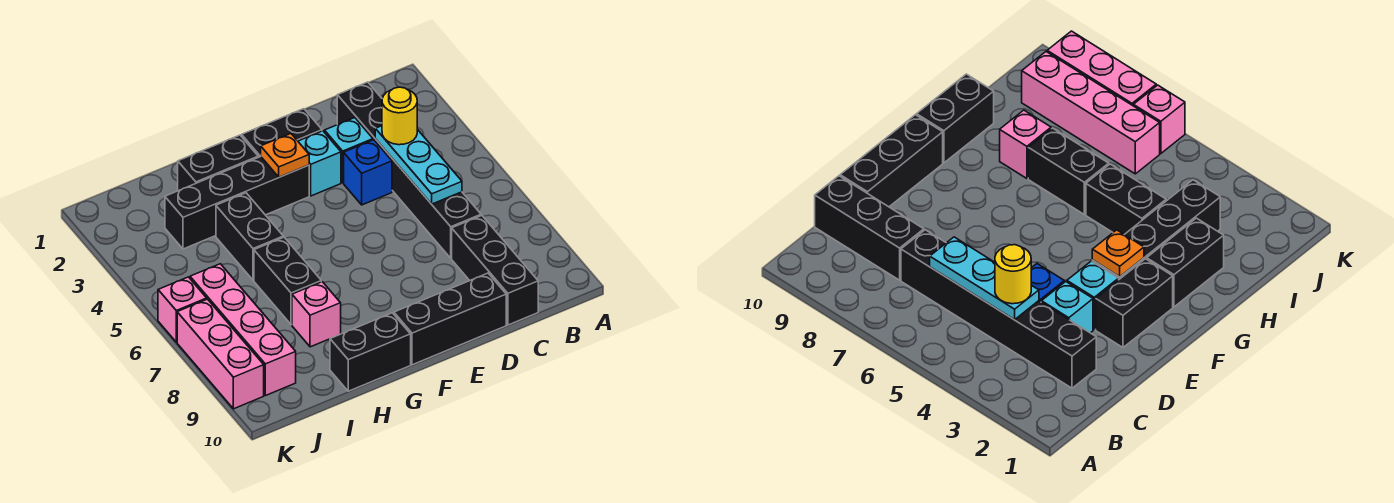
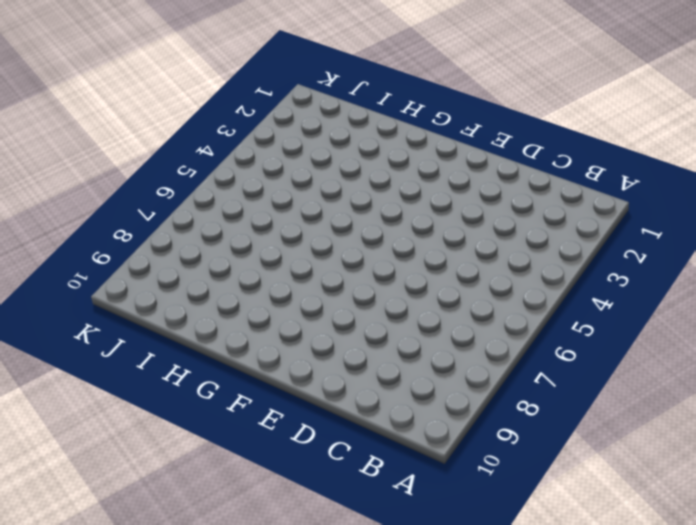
none -> black 1x6 brick [337,82,481,258]
none -> black 1x3 brick [452,216,538,325]
none -> cyan 1x1 brick [325,118,373,183]

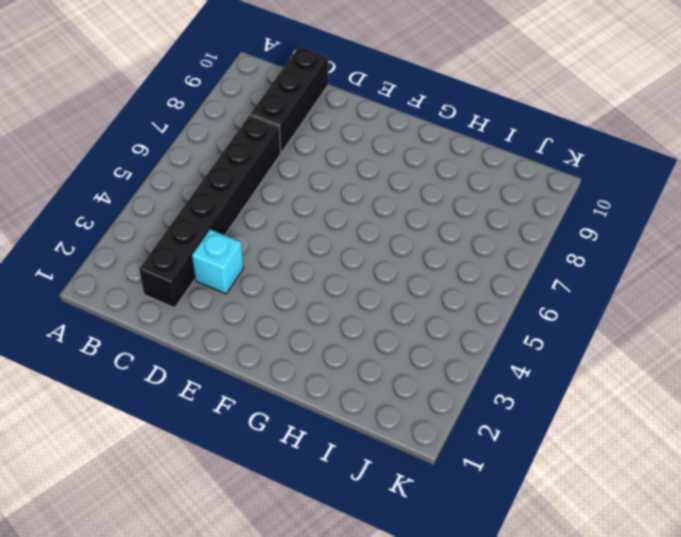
none -> blue 1x1 brick [344,140,392,205]
none -> black 1x3 brick [394,273,506,365]
none -> black 1x2 brick [242,109,322,157]

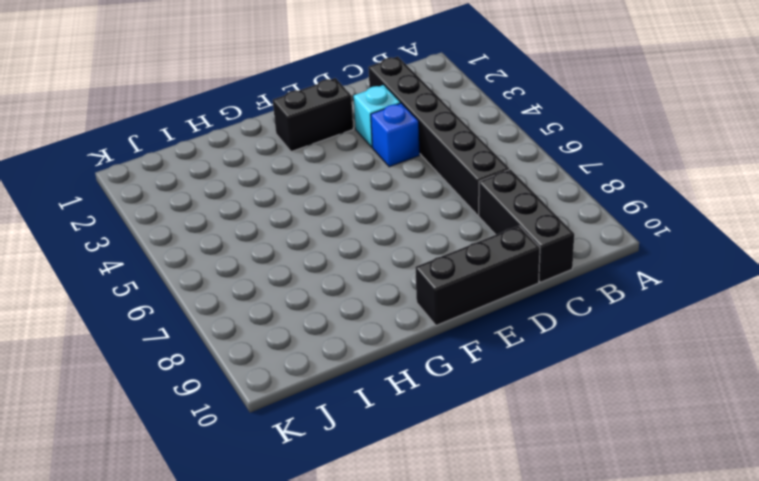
none -> cyan 1x1 brick [298,131,341,196]
none -> black 1x4 brick [165,157,309,249]
none -> black 1x2 brick [178,135,258,191]

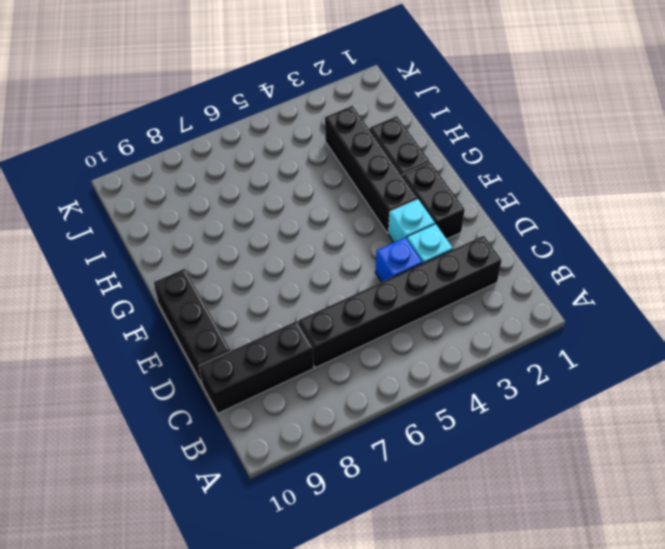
none -> black 1x2 brick [330,313,411,391]
none -> black 1x2 brick [216,193,283,280]
none -> black 1x2 brick [254,237,321,325]

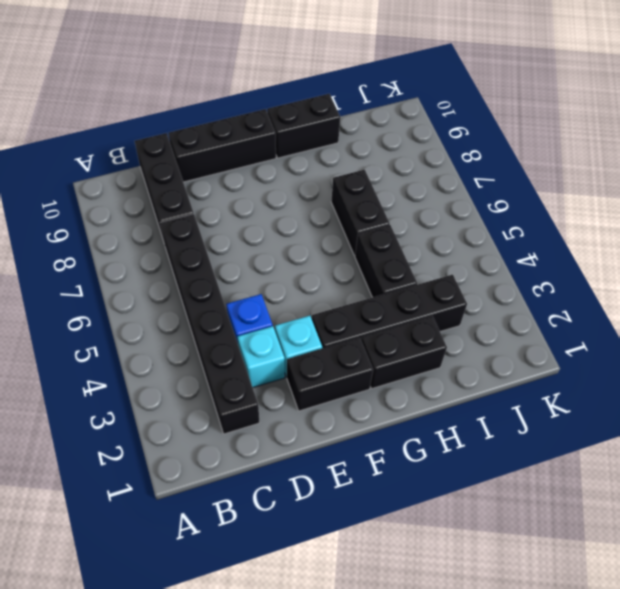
none -> pink 1x1 brick [292,282,341,347]
none -> pink 1x4 brick [190,264,296,396]
none -> pink 1x1 brick [158,277,207,342]

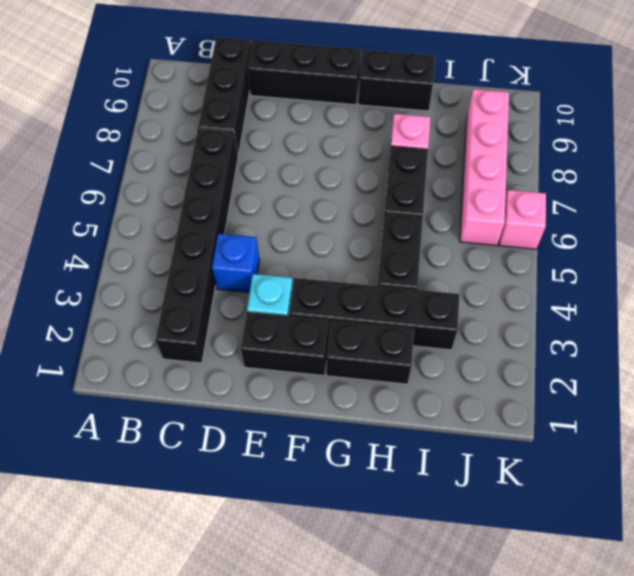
none -> cyan 1x1 brick [325,118,373,183]
none -> pink 1x3 brick [177,299,264,409]
none -> cyan 1x3 plate [375,126,462,204]

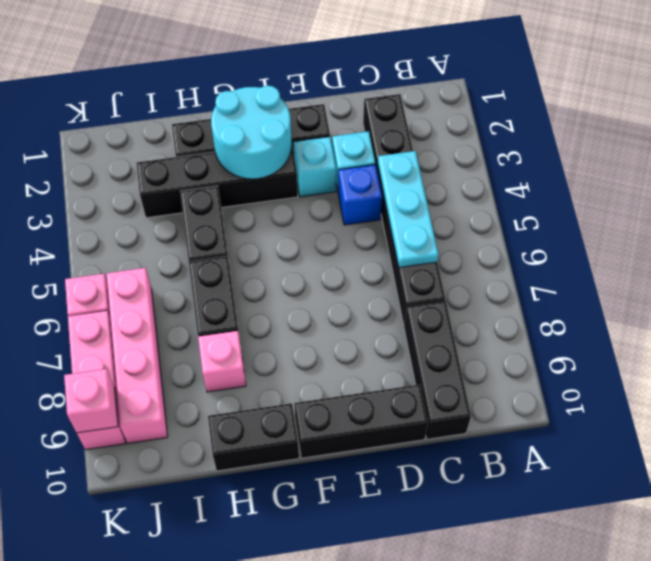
cyan 2x2 round brick [211,86,292,179] -> orange 1x1 plate [261,134,309,177]
pink 1x1 brick [64,369,118,433] -> none
none -> yellow 1x1 round brick [382,87,417,145]

